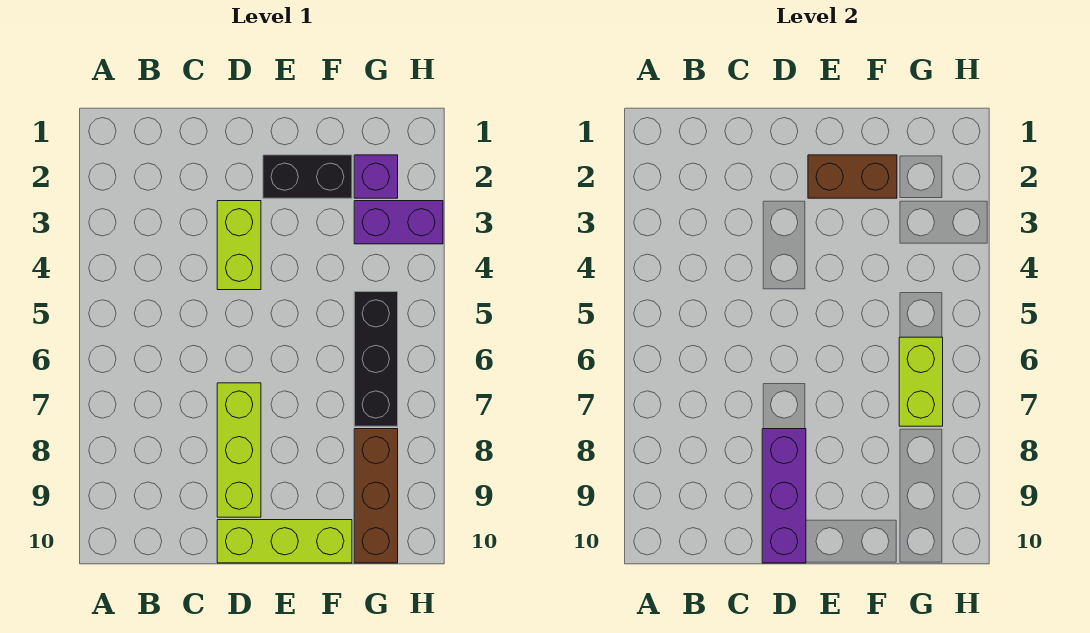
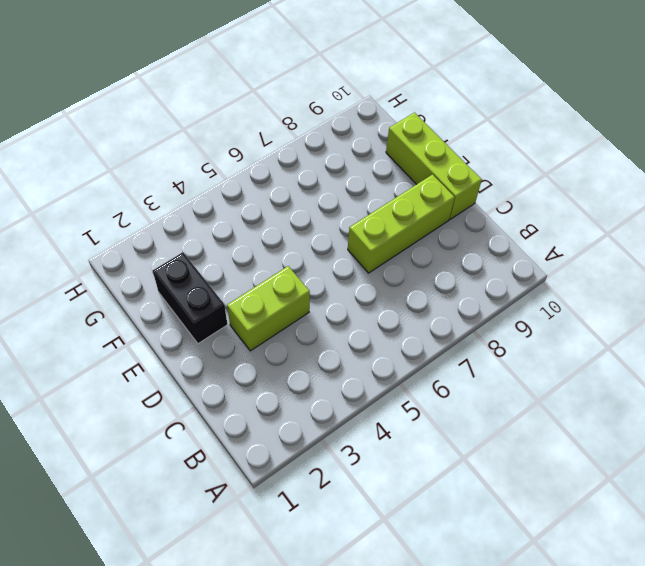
none -> purple 1x1 brick [354,155,398,198]
none -> purple 1x2 brick [354,201,443,244]

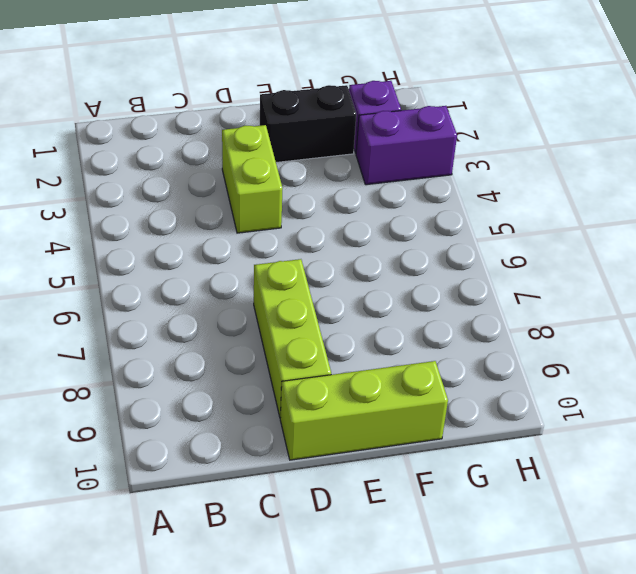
none -> black 1x3 brick [354,292,398,426]
none -> brown 1x3 brick [354,429,398,563]

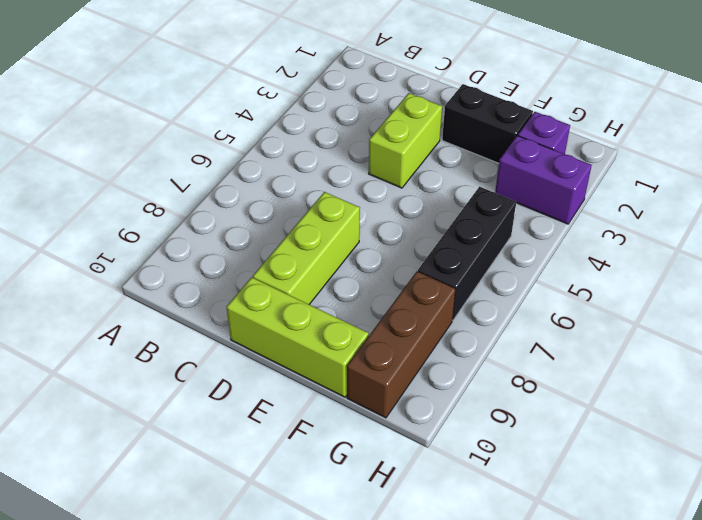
none -> purple 1x3 brick [762,429,806,563]
none -> brown 1x2 brick [808,155,897,198]

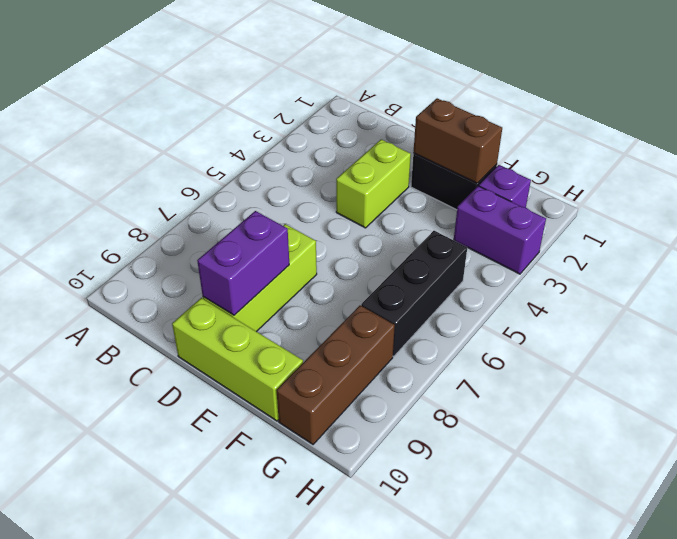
purple 1x2 brick [197,211,289,315] -> purple 1x3 brick [762,429,806,563]
none -> lime 1x2 brick [899,337,943,426]

